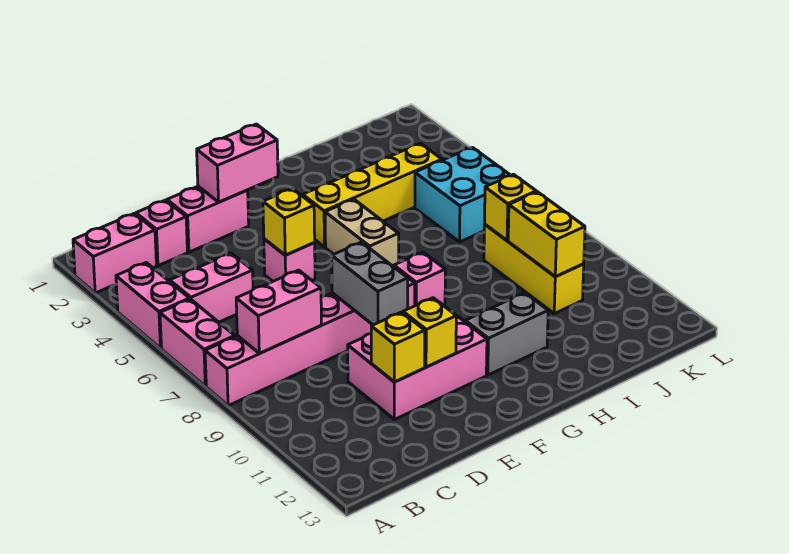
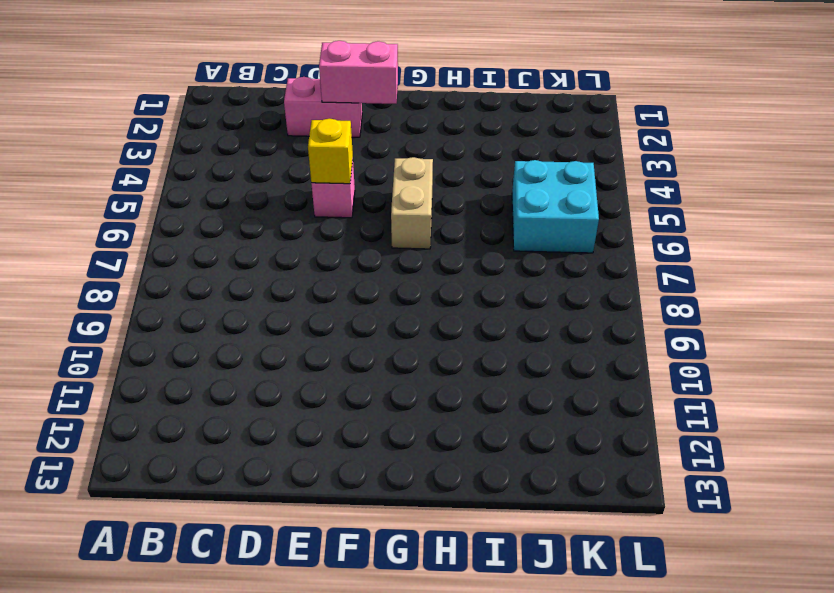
none -> pink 1x2 brick [73,213,157,293]
none -> pink 1x2 brick [116,263,189,348]
none -> pink 1x2 brick [160,299,235,386]

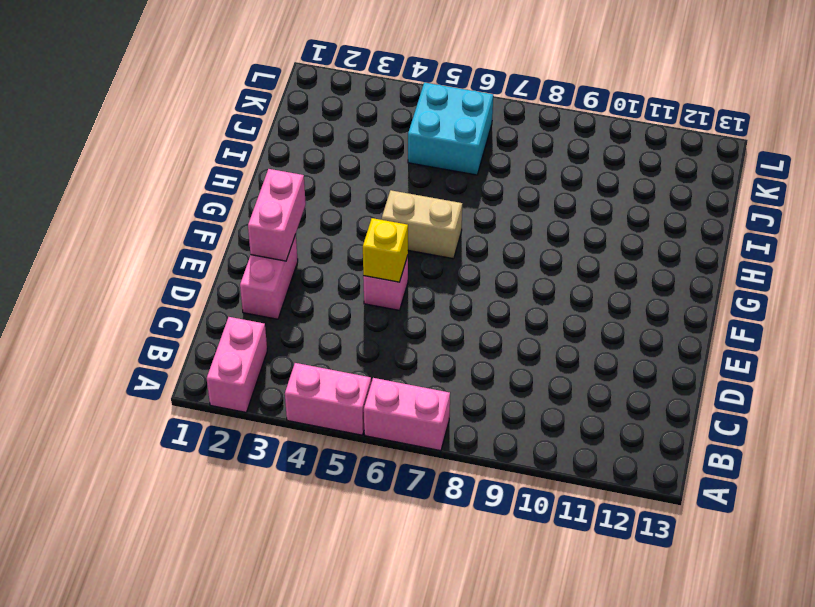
none -> pink 1x6 brick [205,267,415,406]
none -> pink 1x2 brick [170,253,253,322]
none -> pink 1x1 brick [136,200,188,266]

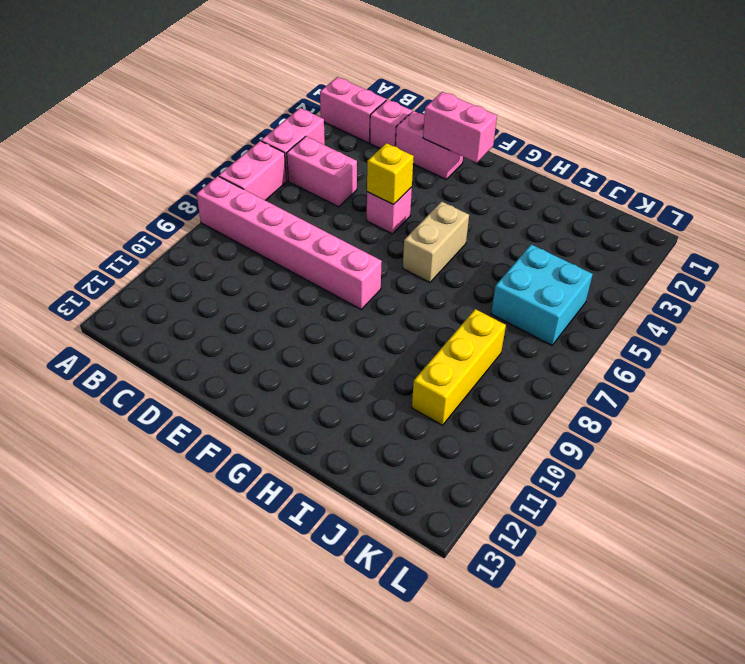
none -> pink 2x3 brick [348,305,487,420]
none -> yellow 1x4 brick [303,143,442,247]
none -> pink 1x1 brick [394,252,445,306]

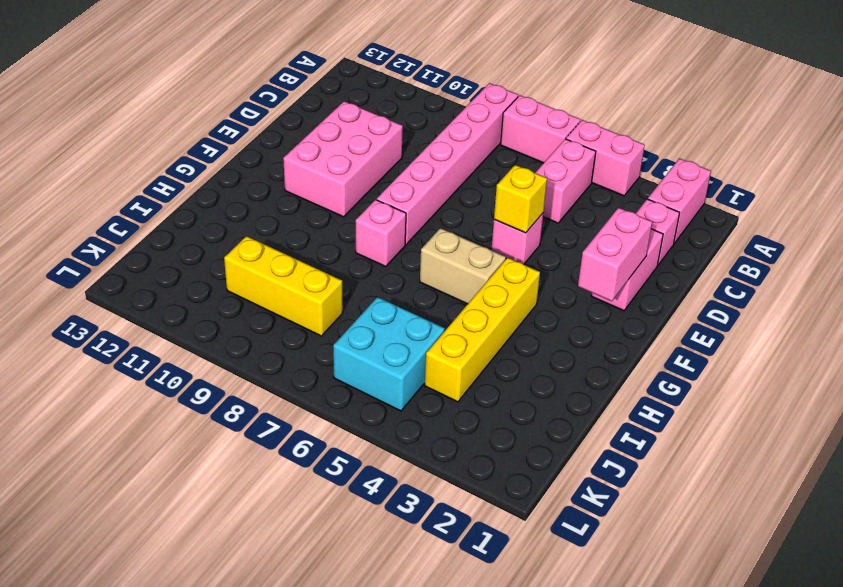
none -> grey 1x2 brick [465,293,548,375]
none -> pink 1x2 brick [236,270,321,353]
none -> yellow 1x1 brick [371,312,425,382]

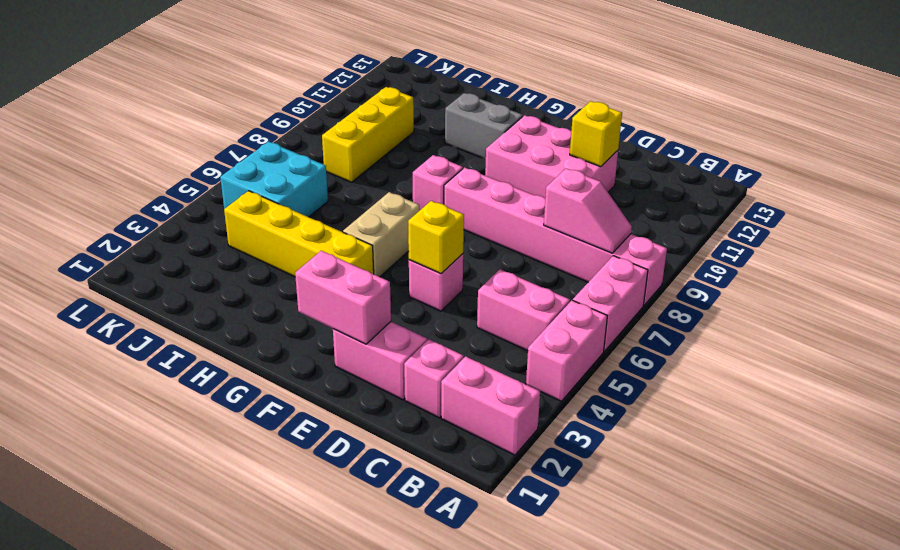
pink 1x2 slope [544,168,632,253] -> pink 1x2 brick [236,270,321,353]
none -> grey 1x2 brick [332,242,408,325]
none -> yellow 1x1 brick [403,298,456,367]
none -> yellow 1x1 brick [485,174,536,241]

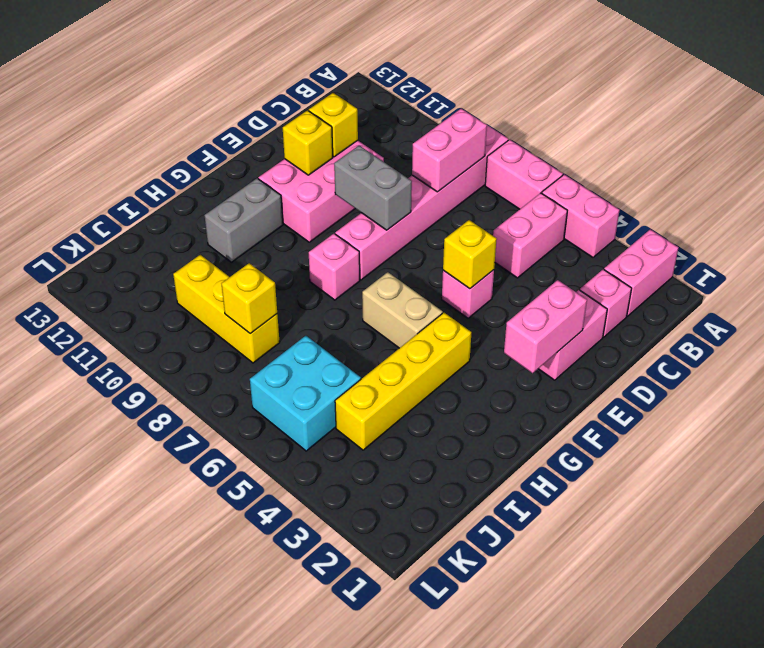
none -> yellow 1x2 brick [508,192,585,277]

